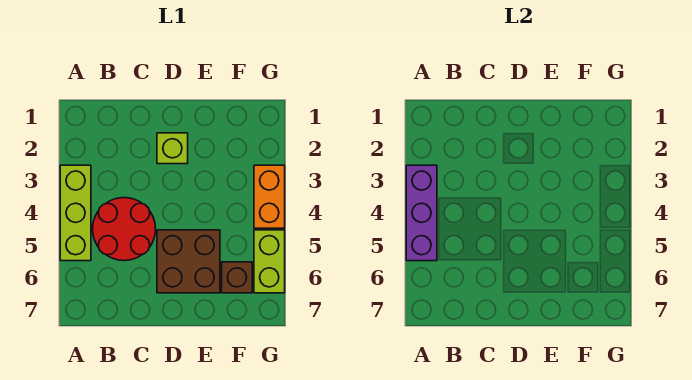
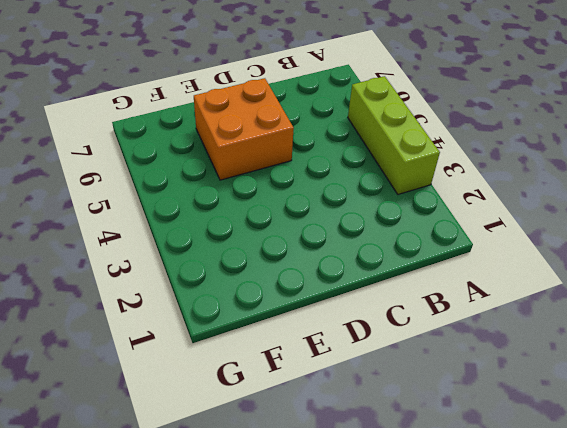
orange 2x2 brick [194,78,294,180] -> brown 2x2 brick [157,230,220,293]
none -> red 2x2 round brick [93,198,156,261]
none -> lime 1x1 brick [157,133,188,164]

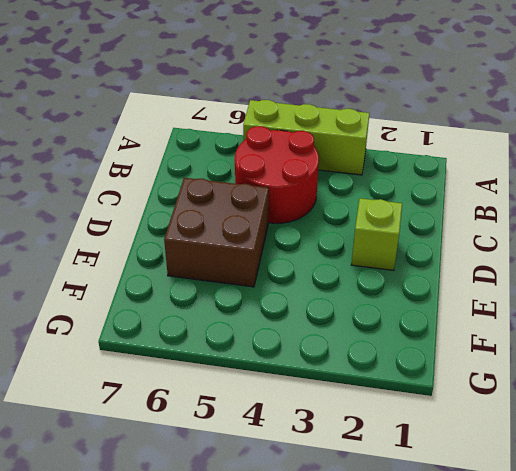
none -> brown 1x1 brick [222,262,252,293]
none -> orange 1x2 brick [254,165,285,228]

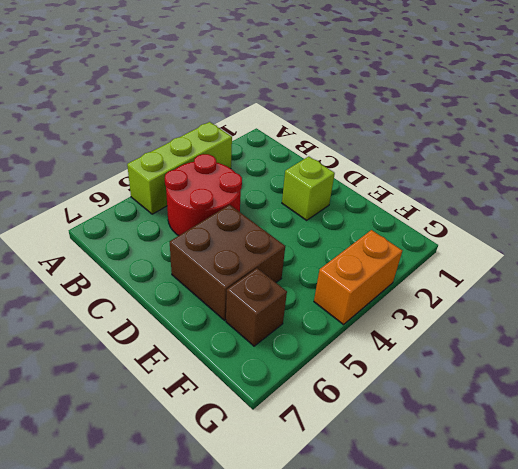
none -> lime 1x2 brick [254,230,285,293]
none -> purple 1x3 brick [406,165,437,261]

